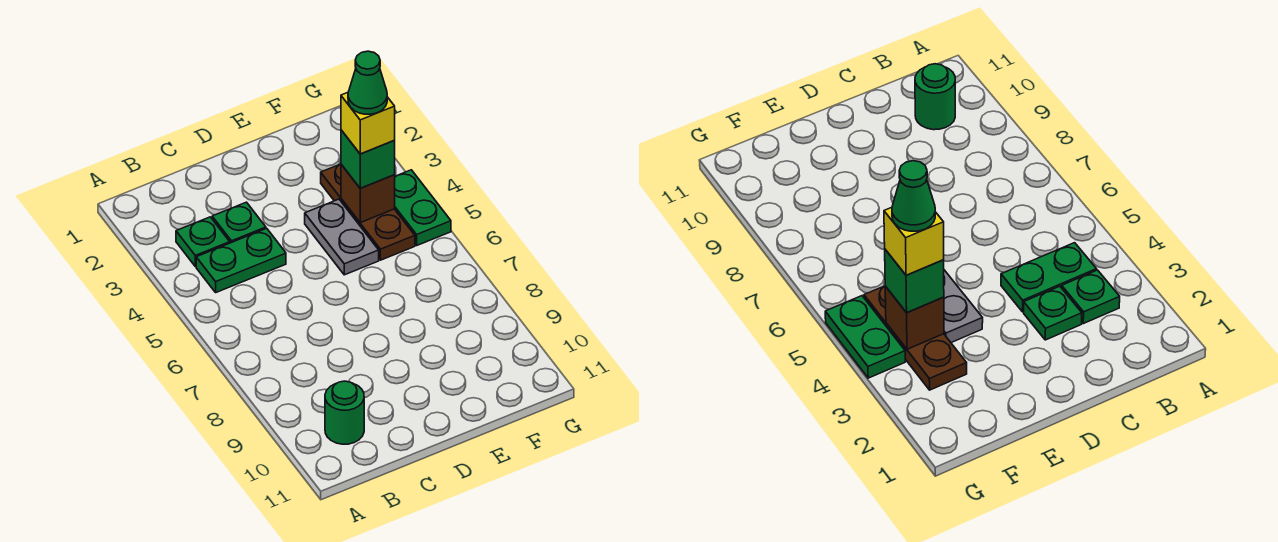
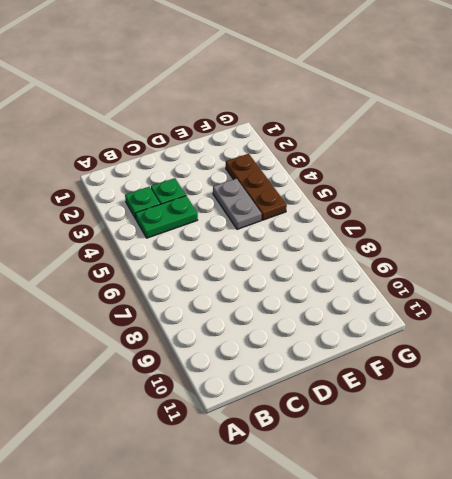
none -> green 1x1 round brick [325,381,364,444]
none -> green 1x2 plate [395,170,451,245]

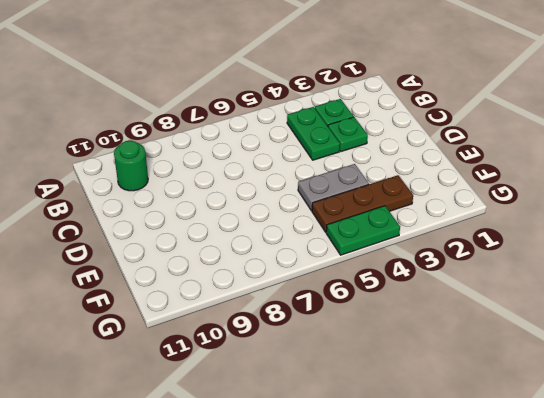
none -> brown 1x1 brick [341,164,395,223]
none -> green 1x1 brick [341,130,395,188]

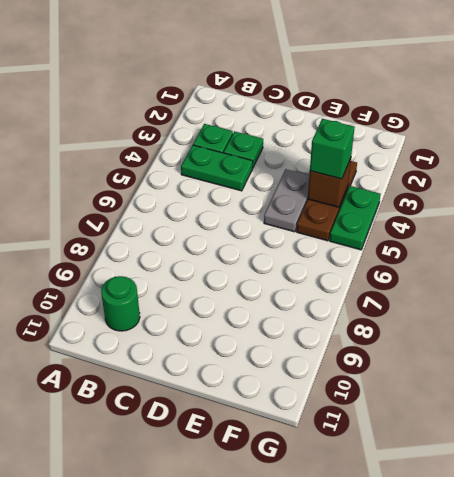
none -> yellow 1x1 brick [341,93,395,154]
none -> green 1x1 cone [348,51,387,114]

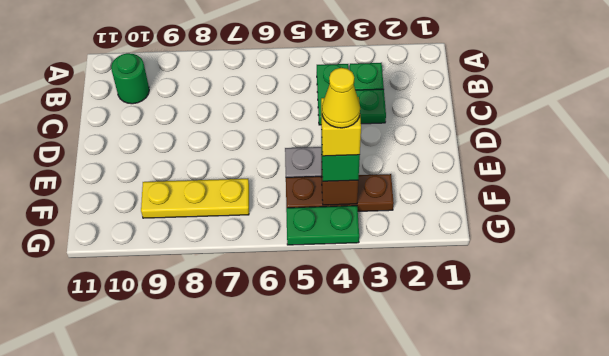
yellow 1x1 cone [322,68,360,128] -> green 1x1 cone [348,51,387,114]
yellow 1x3 plate [141,179,249,218] -> none

